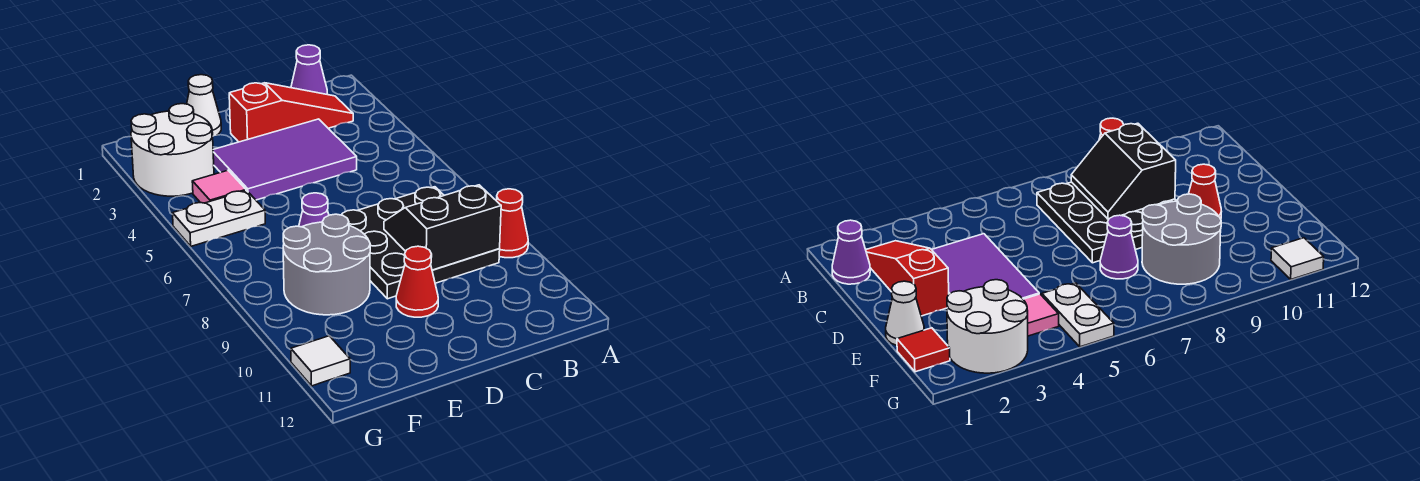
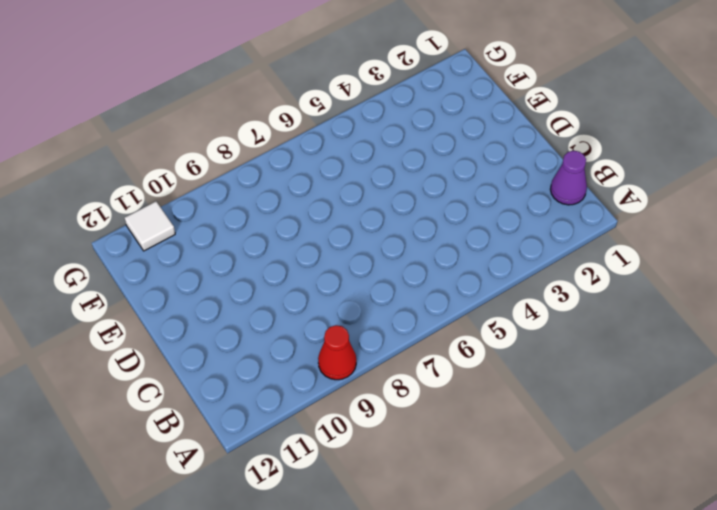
none -> red 1x3 slope [229,83,353,142]
none -> black 3x3 plate [342,187,500,299]
none -> purple 2x3 tile [213,119,357,200]

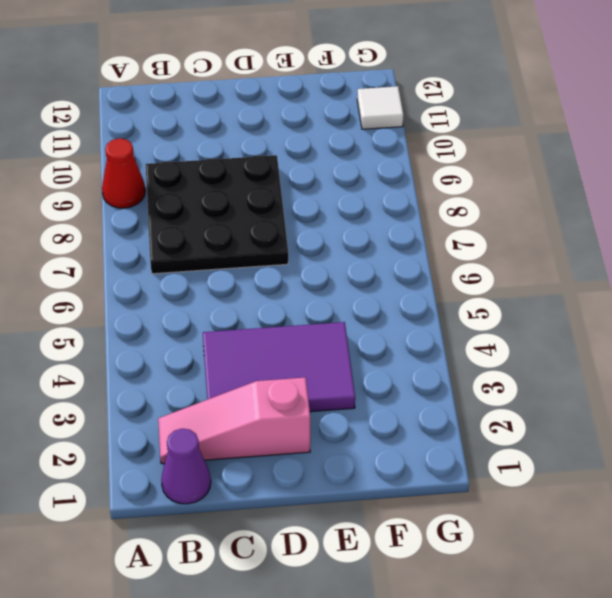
pink 1x3 slope [158,378,310,464] -> red 1x3 slope [229,83,353,142]
none -> red 1x1 cone [396,246,438,317]
none -> white 1x1 cone [187,75,221,136]
none -> purple 1x1 cone [299,193,329,227]

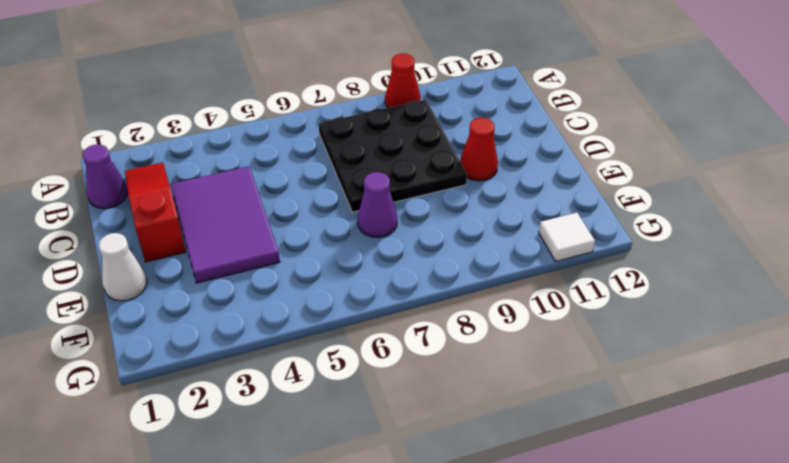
none -> grey 2x2 round brick [283,214,370,315]
none -> red 1x1 tile [897,328,950,372]
none -> white 2x2 round brick [131,104,214,196]

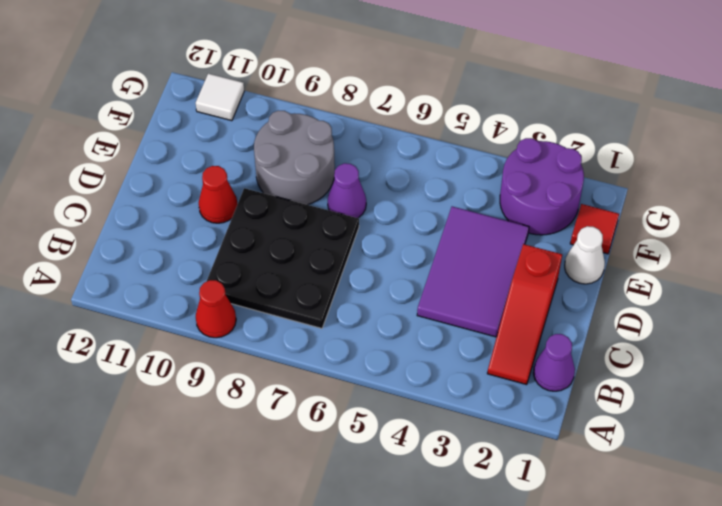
purple 2x2 round brick [500,138,584,235] -> white 2x2 round brick [131,104,214,196]
none -> pink 1x1 tile [192,170,246,203]
none -> white 1x2 plate [173,191,265,246]
none -> black 2x2 slope [384,185,501,270]

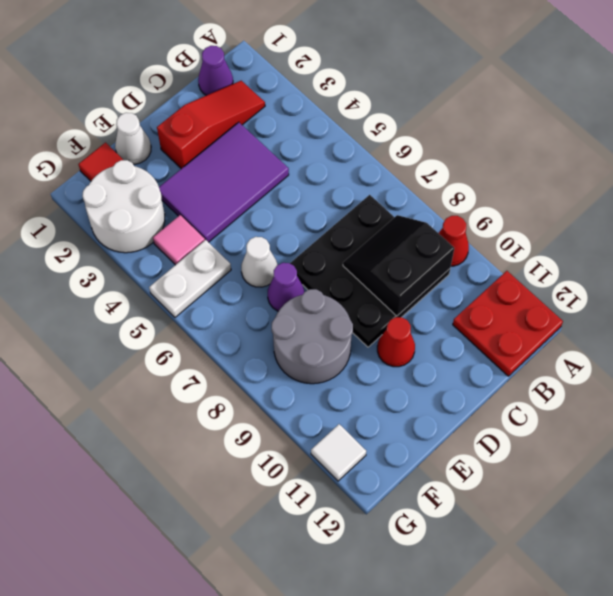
red 2x2 plate [453,271,563,376] -> none
white 1x1 cone [241,237,278,287] -> none

